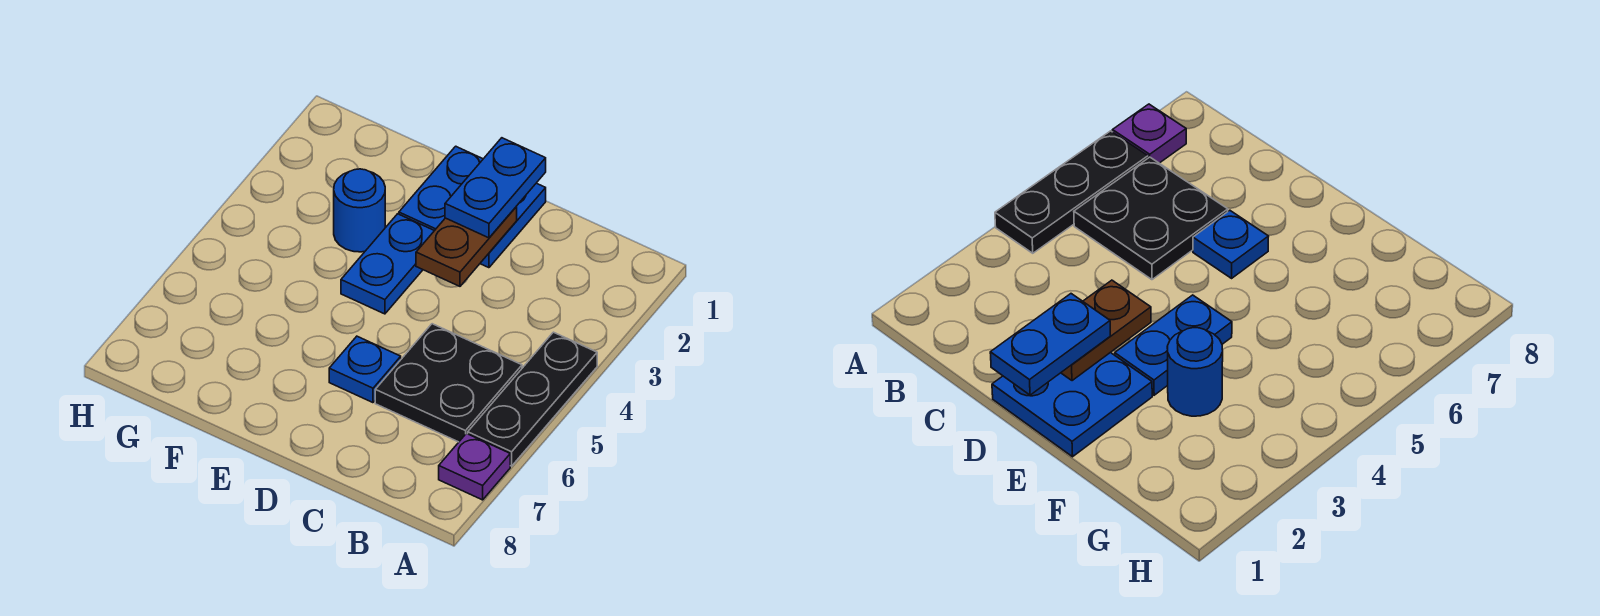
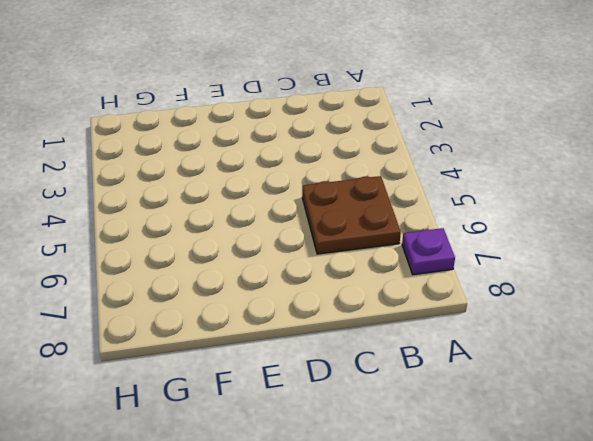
brown 2x2 plate [302,176,401,254] -> black 2x2 plate [375,324,522,442]
none -> black 1x3 plate [468,332,597,466]
none -> blue 2x2 plate [399,146,546,268]

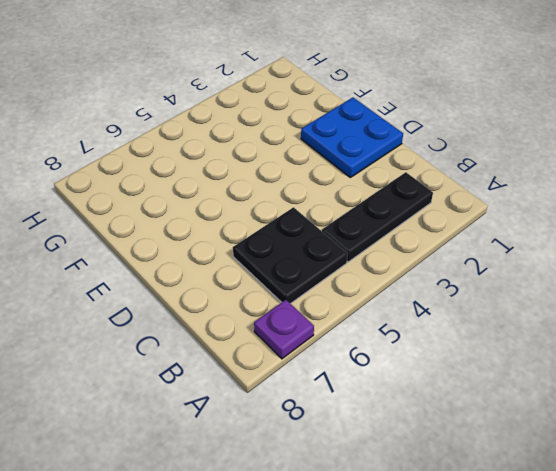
black 1x3 plate [322,172,433,262] -> black 1x3 plate moved to [468,332,597,466]
none -> blue 1x1 plate [329,336,401,403]
none -> blue 1x2 plate [341,214,434,314]

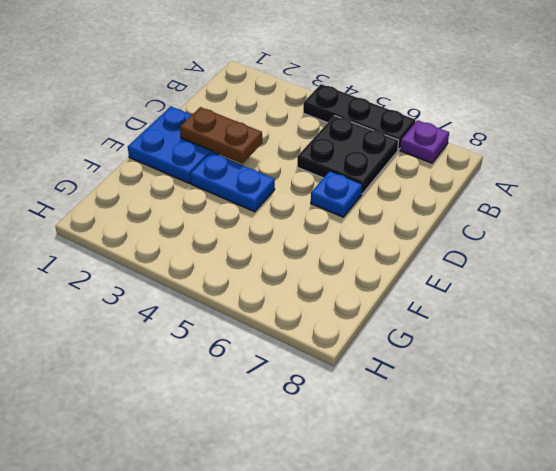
none -> blue 1x1 round brick [334,169,385,252]
none -> blue 1x2 plate [445,138,546,238]

